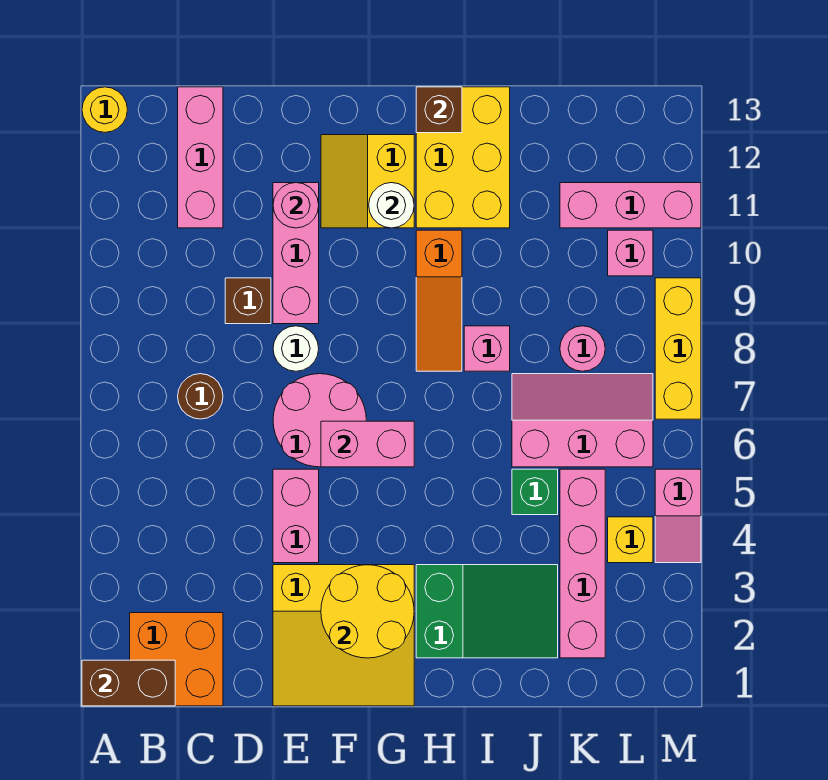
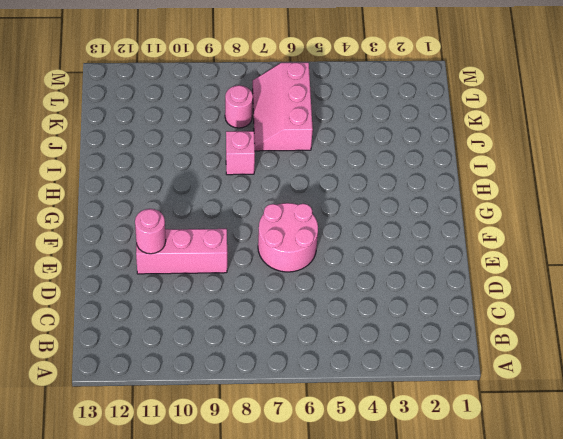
none -> yellow 1x1 round brick [82,87,127,132]
none -> orange 2x2 brick [130,613,223,706]
none -> brown 1x1 round brick [178,374,223,419]
none -> pink 1x3 brick [178,87,223,228]

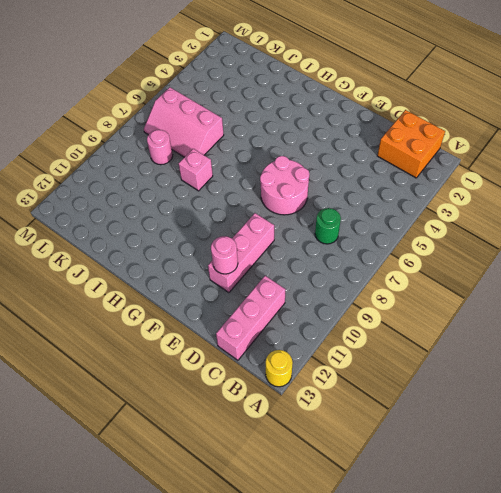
green 1x1 round brick [315,208,341,244] -> brown 1x1 round brick [178,374,223,419]
none -> brown 1x1 brick [225,278,271,324]
none -> yellow 3x3 slope [273,565,414,706]
none -> pink 1x2 brick [273,469,319,563]
none -> white 1x1 round brick [273,326,319,371]

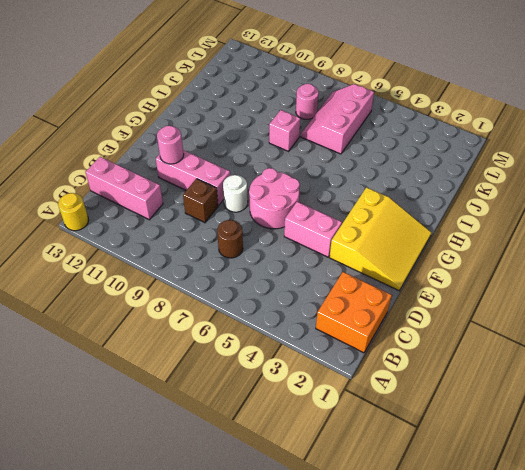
none -> yellow 2x2 slope [321,135,414,228]
none -> green 2x3 slope [416,565,558,658]
none -> orange 1x3 slope [416,230,462,371]
none -> yellow 2x3 brick [416,87,510,228]

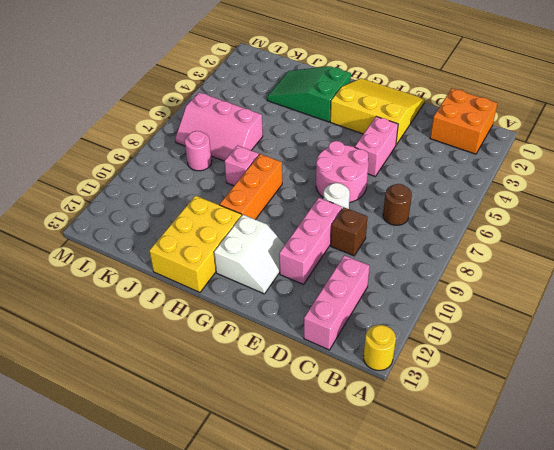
white 2x2 slope [214,215,285,294] -> yellow 2x2 slope [321,135,414,228]
orange 1x3 brick [220,154,282,220] -> orange 1x3 slope [416,230,462,371]
none -> green 1x1 brick [512,469,558,515]
none -> pink 1x4 brick [560,469,605,658]
none -> pink 1x3 brick [560,183,701,228]
none -> yellow 1x1 brick [608,517,653,563]

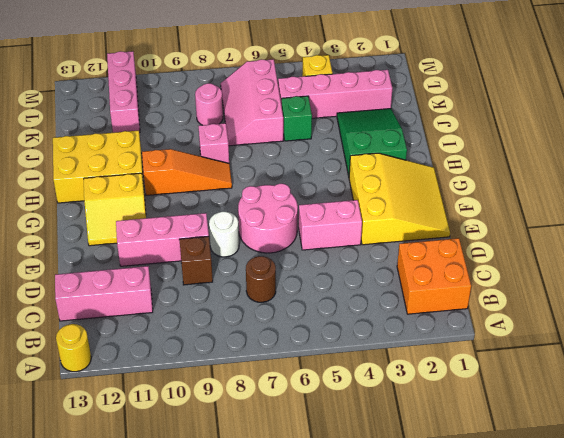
none -> pink 1x1 brick [608,230,653,276]
none -> pink 1x2 slope [655,469,701,563]
none -> yellow 1x3 brick [655,278,701,419]
none -> brown 1x2 brick [82,660,175,706]

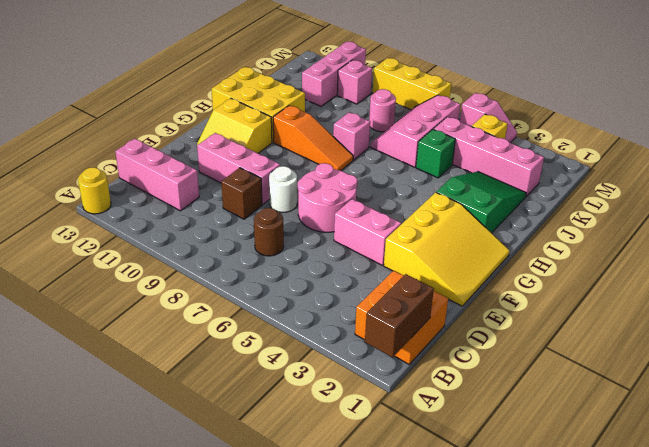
none -> pink 1x1 round brick [273,183,319,228]
none -> yellow 2x2 round brick [321,565,414,658]
none -> pink 1x2 brick [321,421,414,467]
none -> white 1x1 round brick [369,183,414,228]

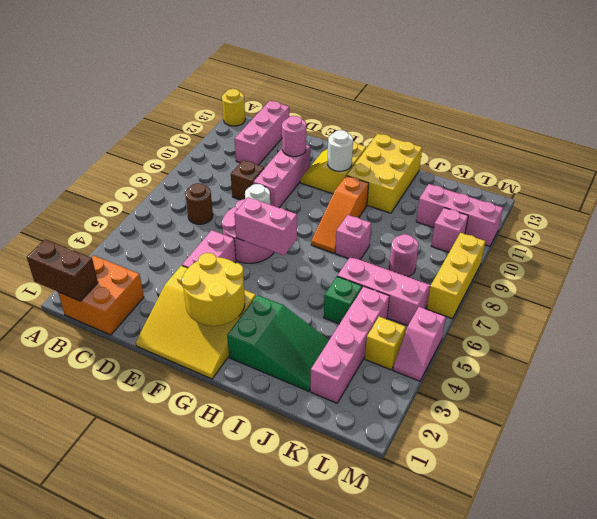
none -> brown 1x1 brick [416,87,462,133]

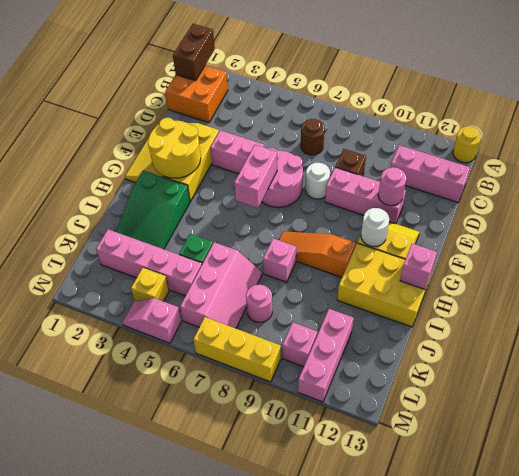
pink 1x1 brick [400,244,437,289] -> brown 1x1 brick [416,87,462,133]

